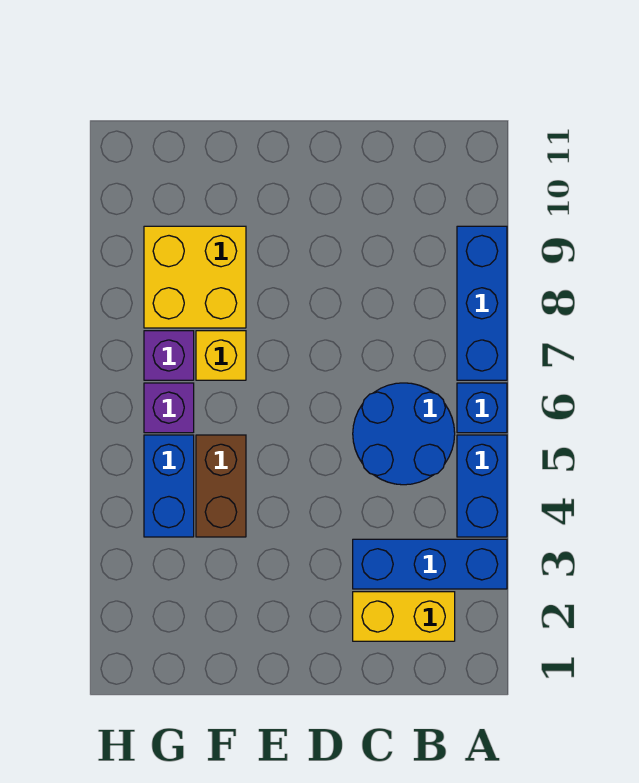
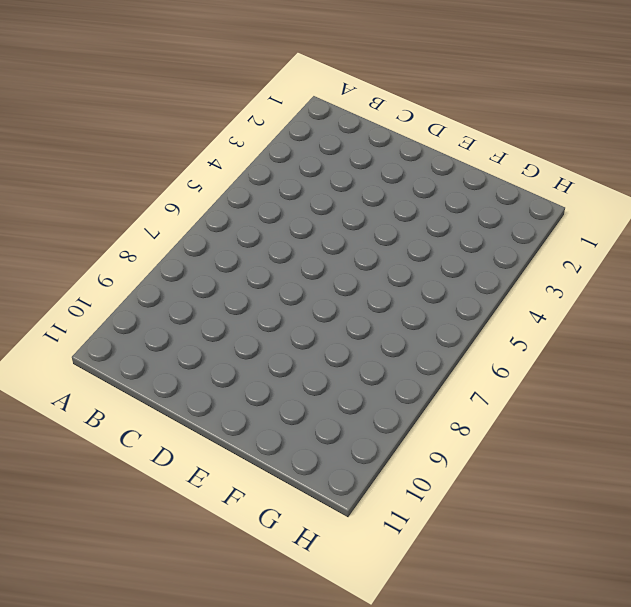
none -> blue 1x3 brick [353,539,507,589]
none -> blue 1x2 brick [457,435,507,537]
none -> blue 1x1 brick [457,383,507,433]

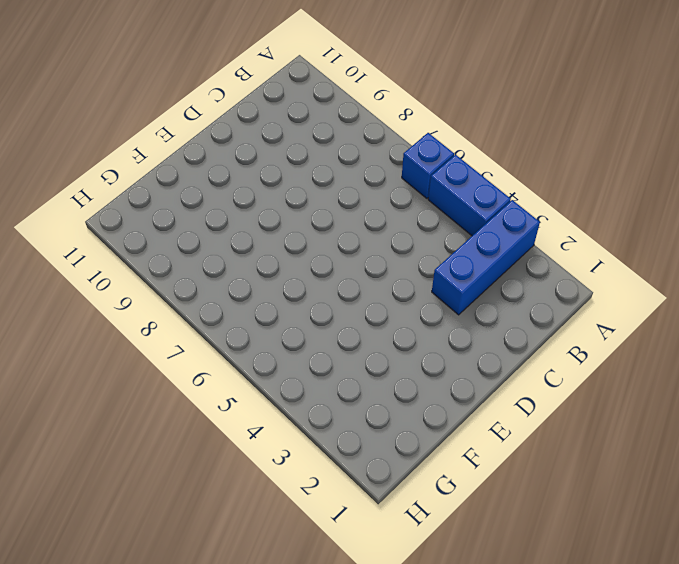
none -> blue 1x3 brick [457,226,507,380]
none -> yellow 1x2 brick [353,592,455,641]
none -> blue 2x2 round brick [353,383,455,485]

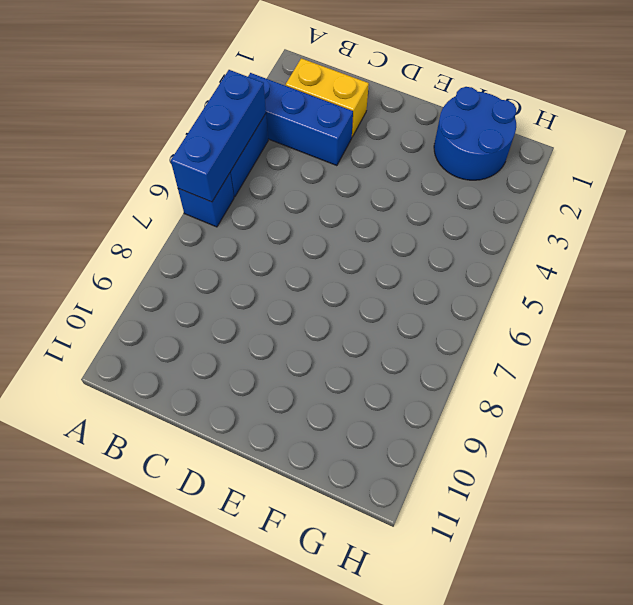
blue 1x3 brick [171,70,266,202] -> blue 1x3 brick moved to [457,226,507,380]
blue 2x2 round brick [434,87,516,180] -> blue 2x2 round brick moved to [353,383,455,485]
none -> brown 1x2 brick [196,435,246,537]
none -> yellow 1x1 brick [196,331,246,380]
none -> yellow 2x2 brick [144,226,246,328]

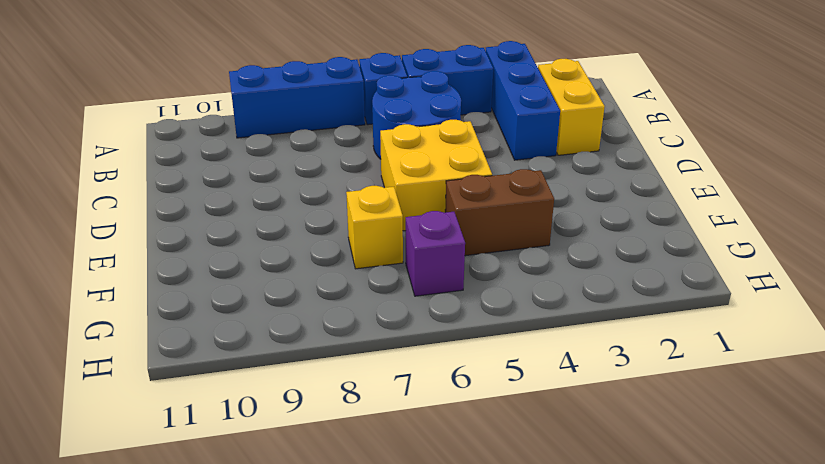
yellow 2x2 brick [380,120,492,231] -> yellow 2x2 brick moved to [144,226,246,328]
none -> blue 1x2 brick [144,435,194,537]
none -> purple 1x1 brick [144,331,194,380]

